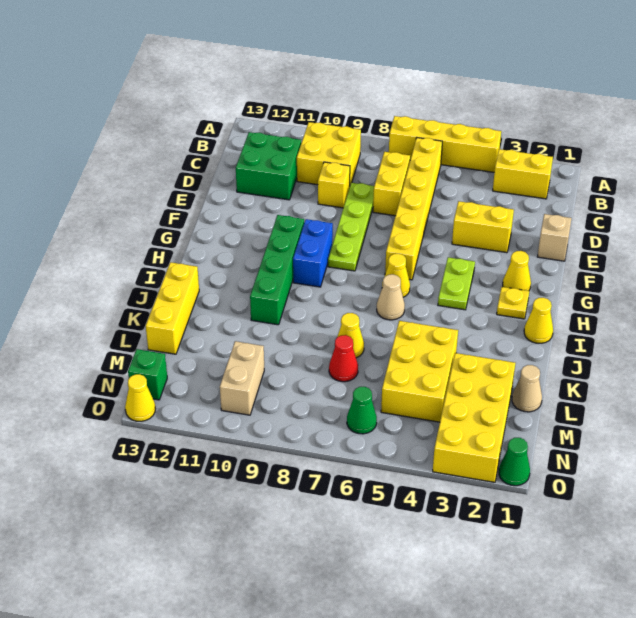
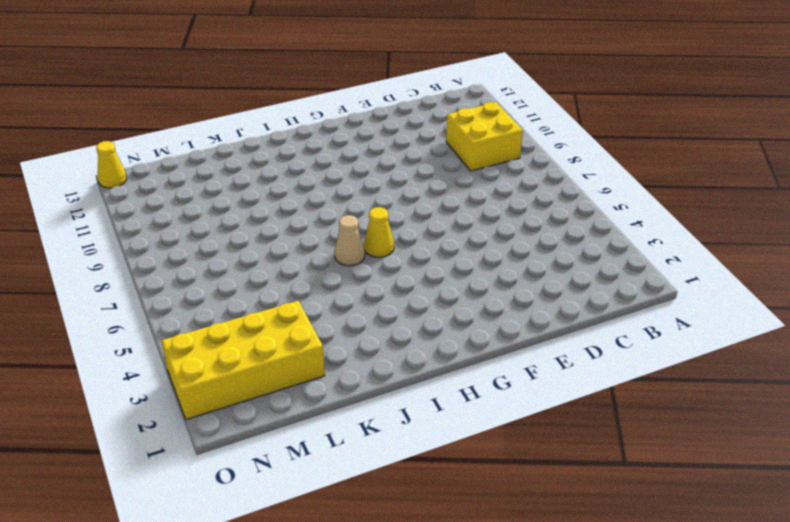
none -> yellow 1x4 brick [389,116,501,172]
none -> yellow 1x2 brick [493,149,553,199]
none -> yellow 1x6 brick [385,138,442,280]

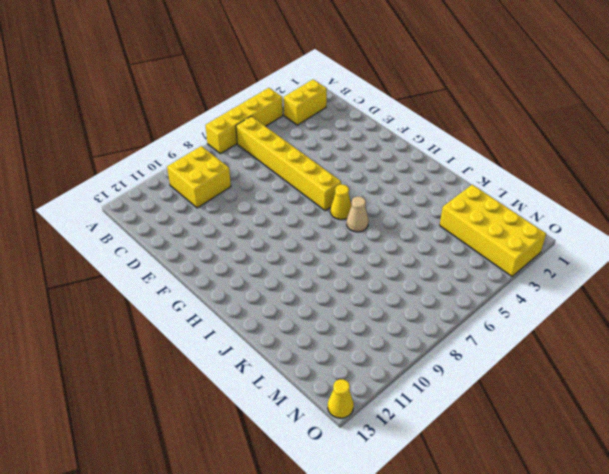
none -> yellow 1x2 brick [373,152,410,216]
none -> green 2x2 brick [236,132,301,200]
none -> lime 1x4 plate [328,183,374,271]

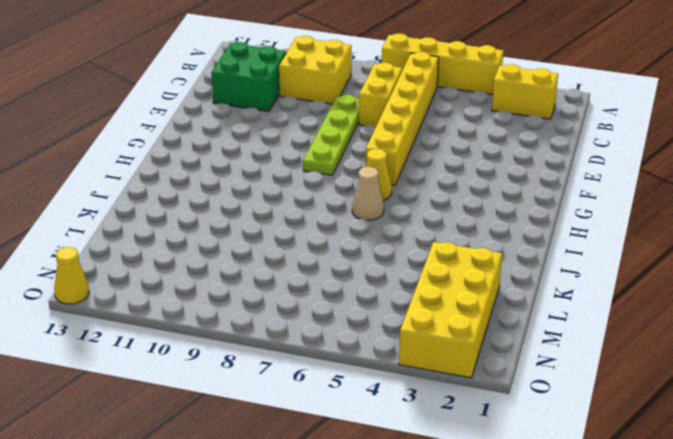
none -> yellow 1x1 brick [318,162,350,208]
none -> tan 1x1 brick [537,214,572,261]
none -> yellow 1x2 brick [452,201,514,253]

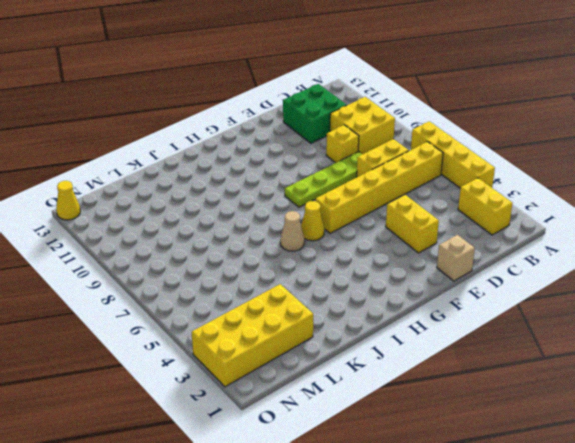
none -> yellow 1x1 cone [503,251,531,291]
none -> lime 1x2 plate [438,257,475,310]
none -> blue 1x2 brick [293,219,333,287]

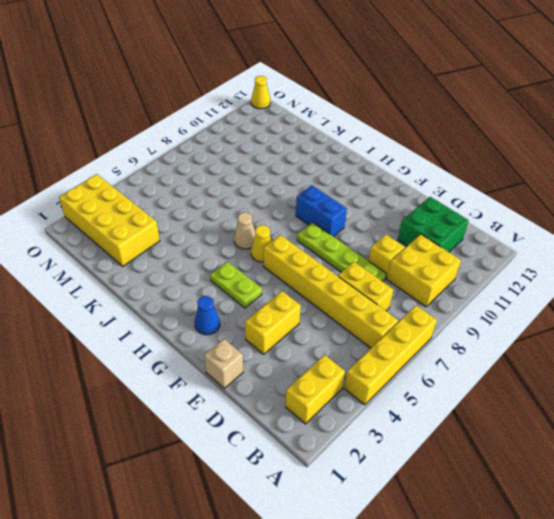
blue 1x1 cone [195,296,220,335] -> yellow 1x1 cone [503,251,531,291]
none -> green 1x4 brick [250,215,304,325]
none -> yellow 1x1 plate [497,287,529,319]
none -> yellow 1x1 cone [524,298,553,343]

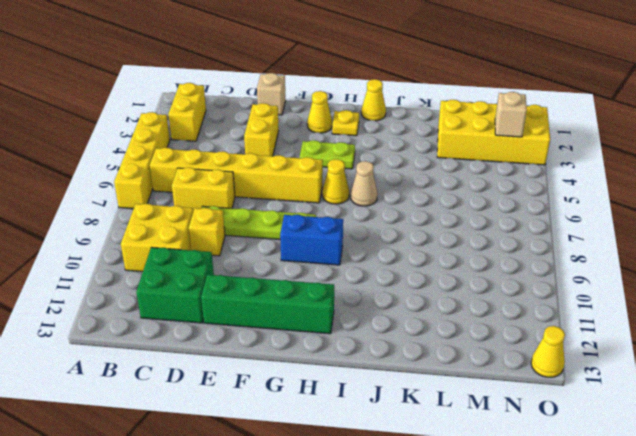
green 1x4 brick [201,275,334,334] -> green 1x4 brick moved to [250,215,304,325]
tan 1x1 brick [495,92,527,137] -> none
none -> yellow 1x3 brick [146,262,199,354]
none -> yellow 2x3 brick [381,321,458,422]
none -> yellow 1x1 cone [337,313,364,358]

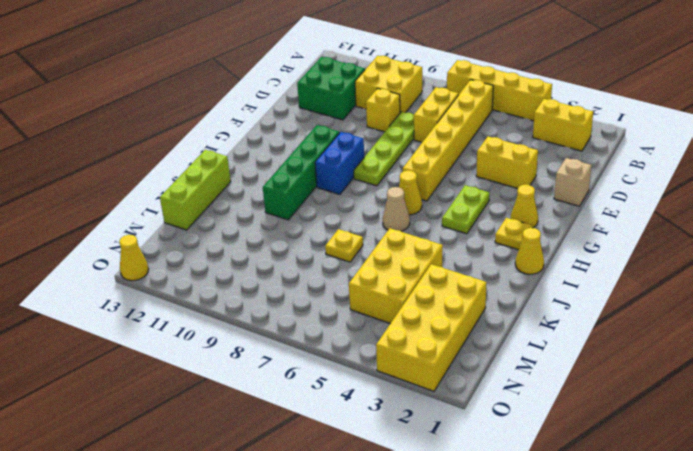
lime 1x3 brick [160,150,231,230] -> yellow 1x3 brick [146,262,199,354]
yellow 1x1 plate [325,229,363,262] -> yellow 1x1 cone [337,313,364,358]
none -> tan 1x1 cone [512,365,542,412]
none -> red 1x1 cone [329,335,358,382]
none -> tan 1x2 brick [220,341,264,415]

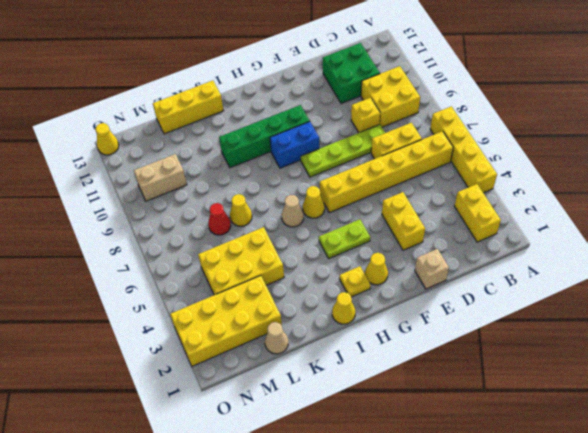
none -> green 1x1 cone [347,387,377,434]
none -> green 1x1 brick [128,349,167,400]
none -> green 1x1 cone [499,438,530,486]

